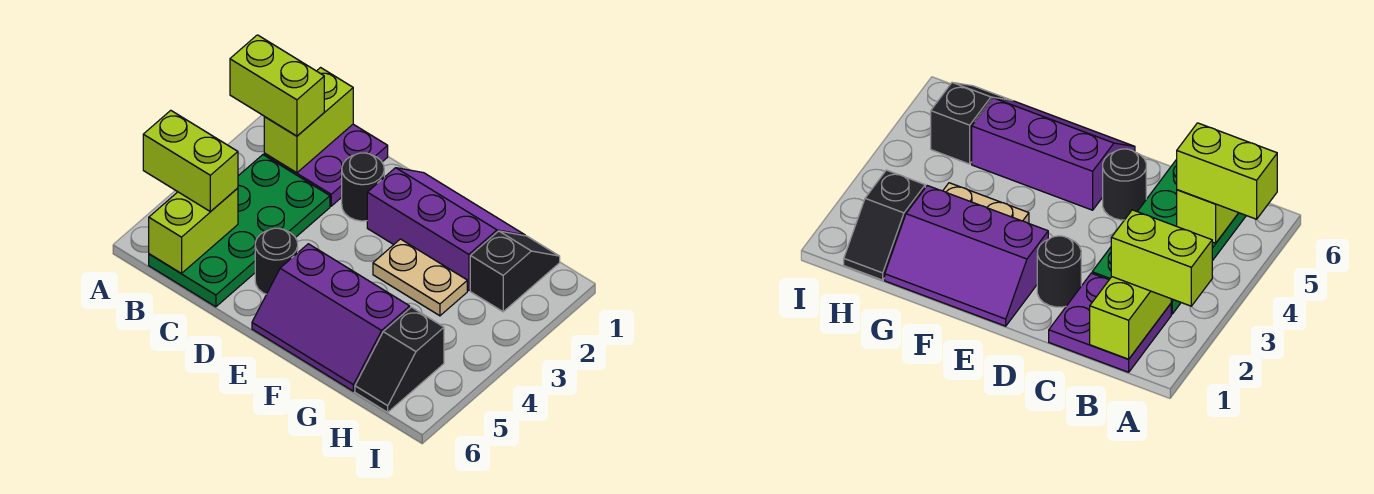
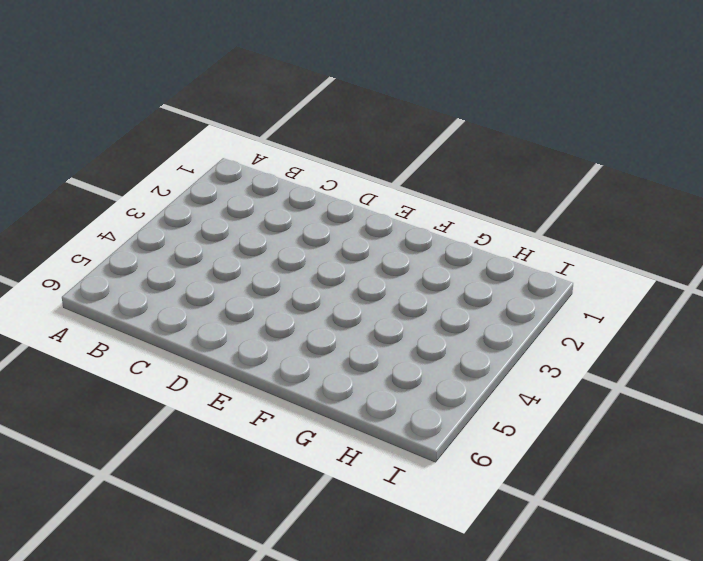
none -> purple 2x2 plate [264,124,388,206]
none -> green 2x4 plate [149,155,330,307]
none -> black 1x1 round brick [342,153,384,221]

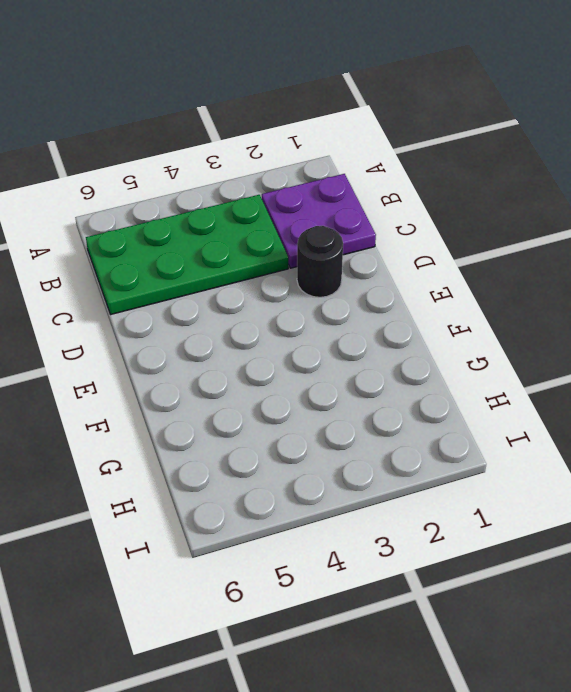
none -> black 1x1 round brick [255,228,298,294]
none -> purple 2x3 slope [367,168,525,291]
none -> purple 2x3 slope [252,244,410,391]

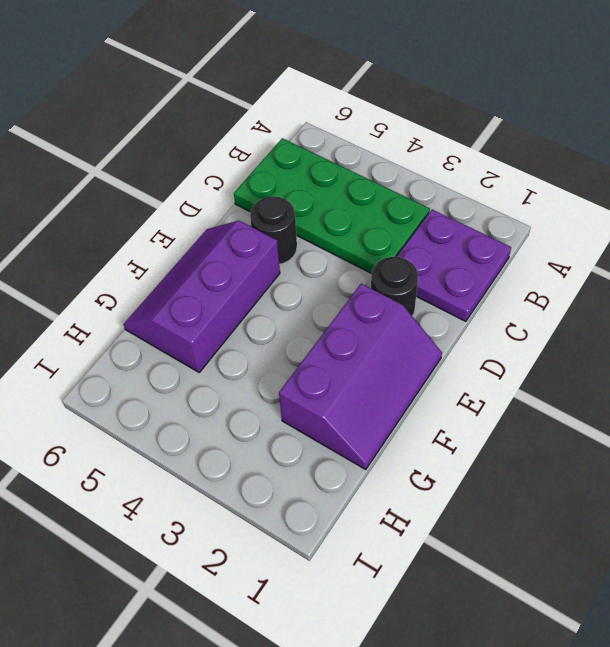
none -> tan 1x2 plate [373,239,467,316]
none -> black 1x2 slope [470,231,560,312]
none -> black 1x2 slope [355,307,444,412]

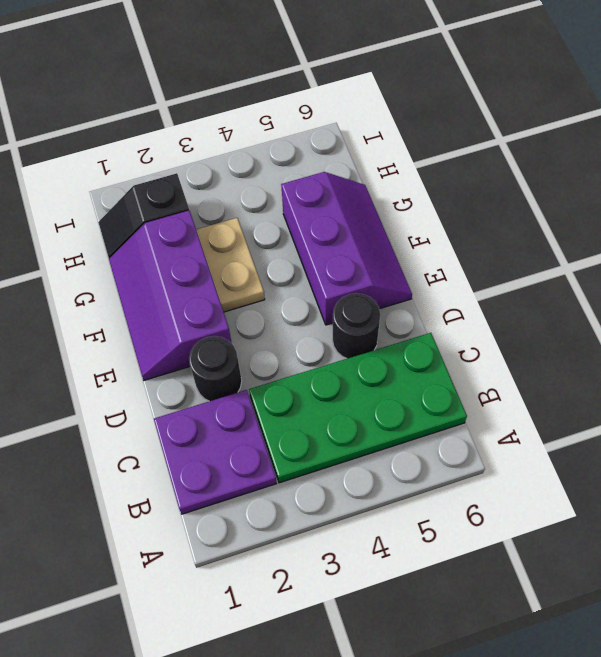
none -> black 1x2 slope [355,307,444,412]
none -> lime 1x2 brick [264,68,353,173]
none -> lime 1x2 brick [149,188,238,273]

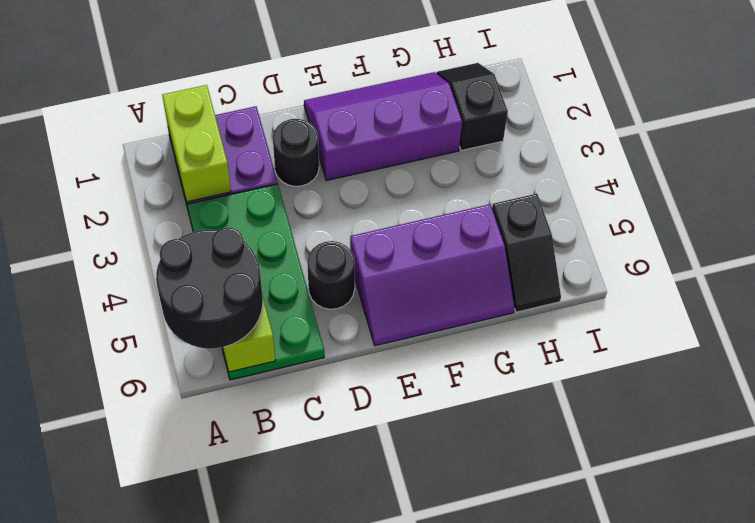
black 2x2 round brick [156,227,263,349] -> lime 1x2 brick [143,110,238,212]
none -> tan 1x2 plate [373,239,467,316]
none -> lime 1x2 brick [230,35,324,136]

